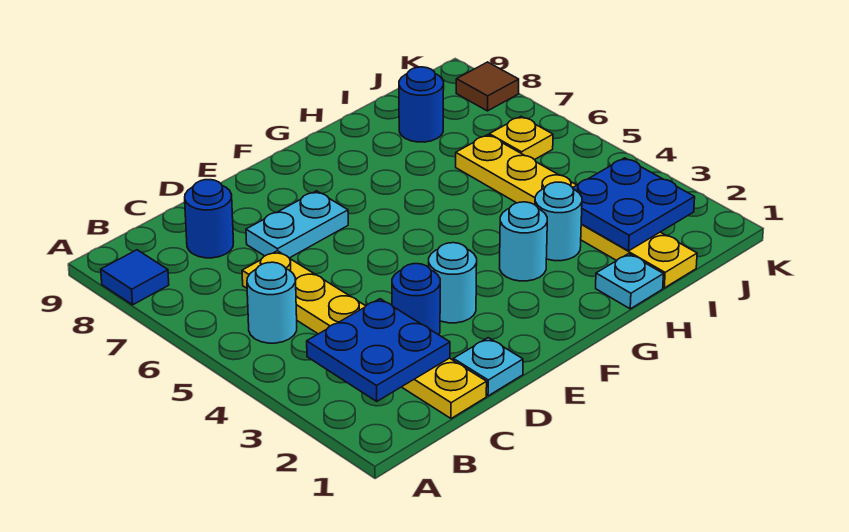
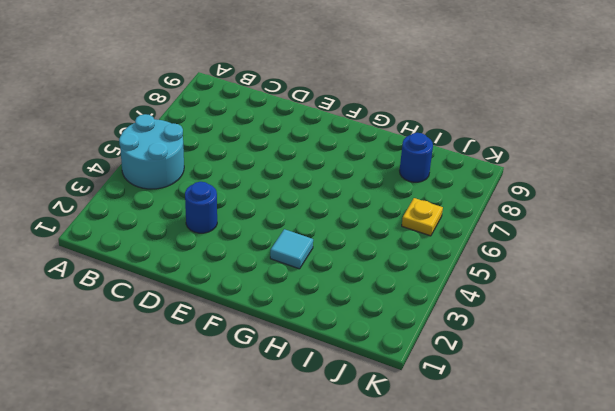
cyan 2x2 round brick [119,114,184,189] -> cyan 1x1 round brick [247,262,297,343]
cyan 1x1 tile [270,229,313,269] -> cyan 1x1 round brick [500,202,547,281]
none -> blue 1x1 tile [101,250,169,305]
none -> yellow 1x6 plate [242,251,487,419]
none -> blue 1x1 round brick [185,180,233,258]

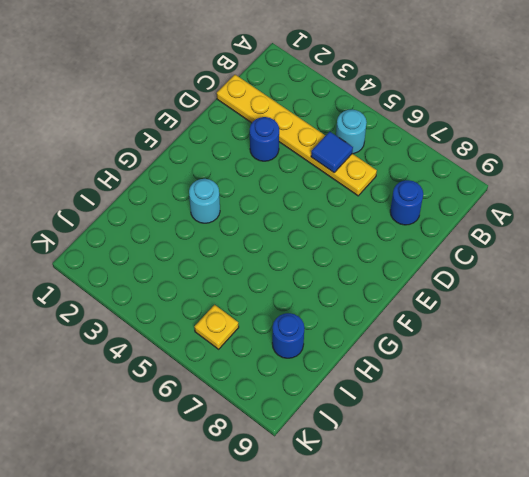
blue 1x1 tile [311,132,353,172] -> blue 1x1 tile moved to [101,250,169,305]
none -> cyan 1x1 plate [453,338,523,396]
none -> cyan 1x2 plate [246,191,348,258]
none -> cyan 1x1 round brick [429,243,477,323]

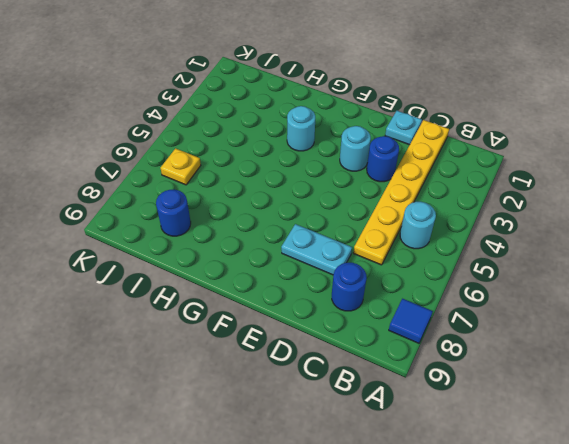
none -> cyan 1x1 plate [596,254,663,309]
none -> cyan 1x1 round brick [535,182,582,261]
none -> yellow 1x6 plate [456,135,697,288]

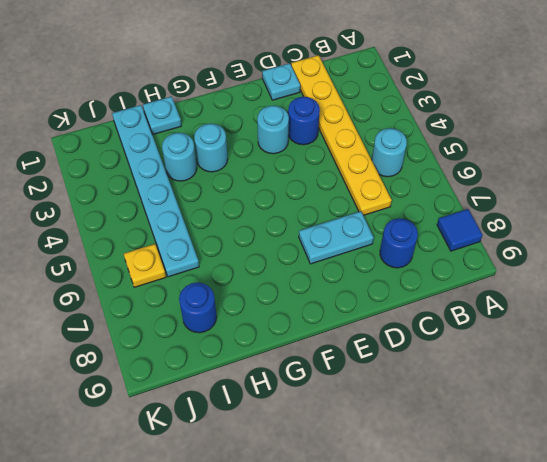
cyan 1x6 plate [112,105,199,277] -> yellow 1x6 plate [456,135,697,288]
none -> brown 1x1 tile [456,62,519,111]
none -> blue 2x2 plate [307,299,450,401]
none -> blue 2x2 plate [573,158,695,251]

